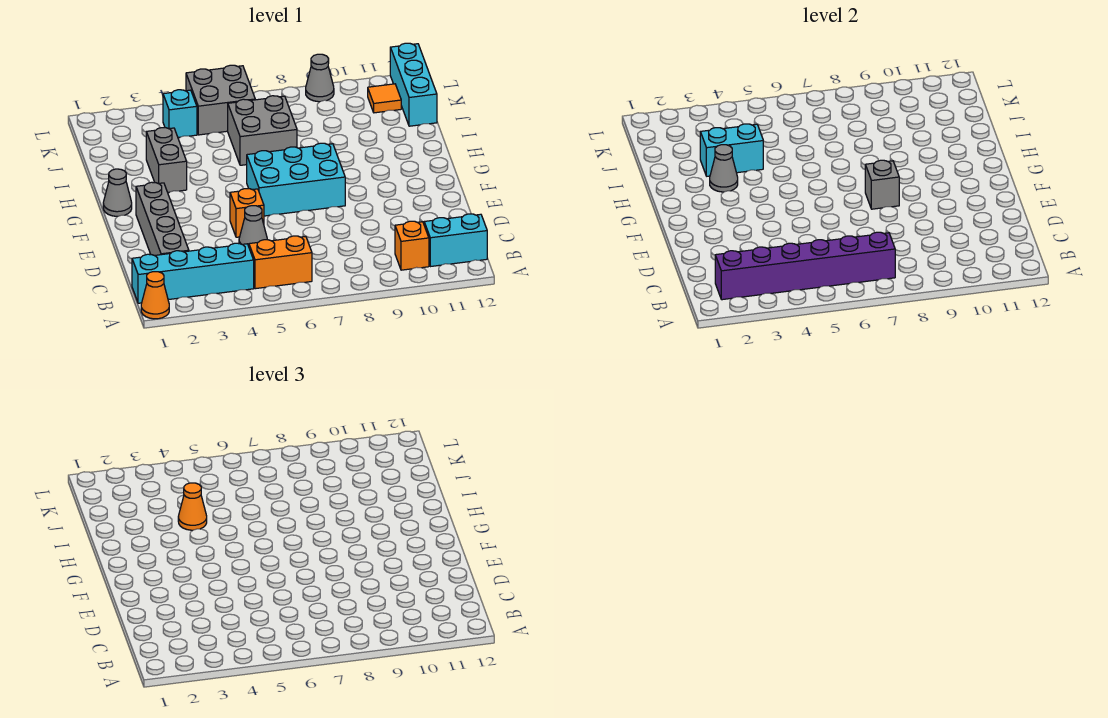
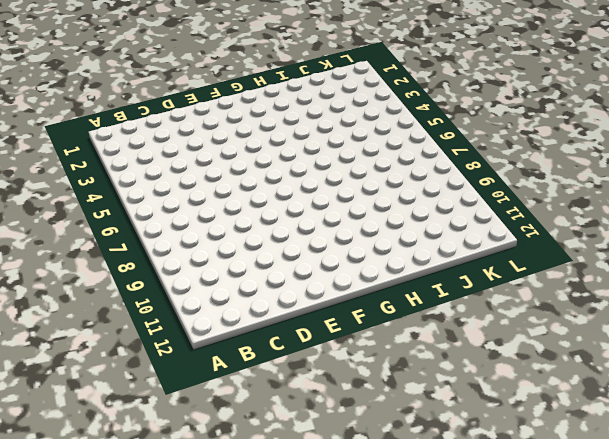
none -> orange 1x1 cone [141,272,169,319]
none -> cyan 1x4 brick [132,243,254,303]
none -> orange 1x2 brick [249,236,312,289]

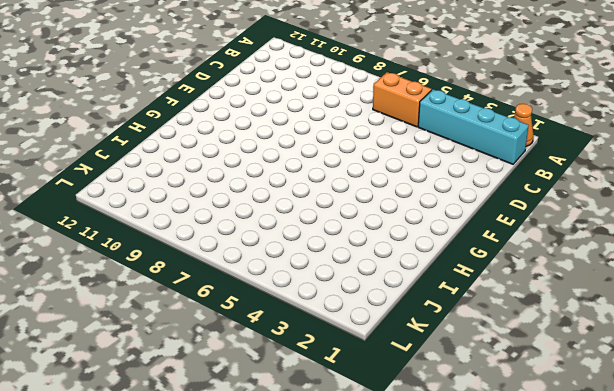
none -> orange 1x1 brick [395,221,429,270]
none -> cyan 1x2 brick [424,214,487,267]
none -> grey 1x4 brick [136,182,189,256]

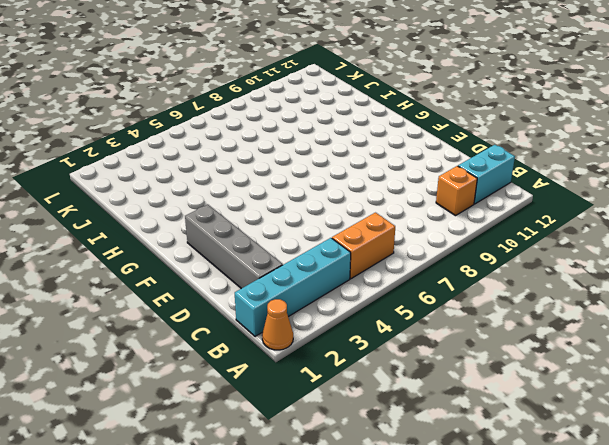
none -> grey 1x1 cone [239,206,267,246]
none -> orange 1x1 brick [230,189,264,237]
none -> cyan 2x3 brick [247,143,345,216]

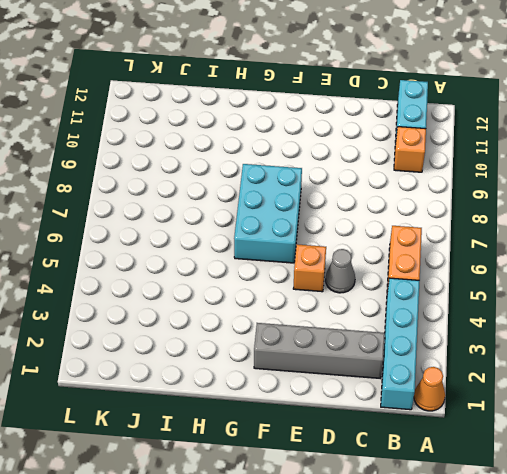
none -> grey 1x1 cone [103,169,132,216]
none -> grey 1x2 brick [146,128,187,192]
none -> grey 2x2 brick [228,96,297,165]

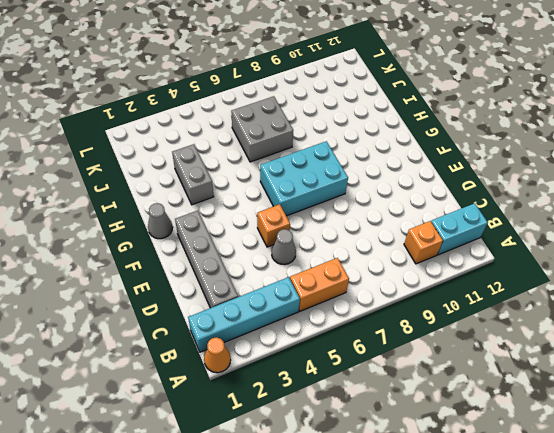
none -> cyan 1x3 brick [390,43,437,126]
none -> cyan 1x1 brick [163,90,197,138]
none -> grey 2x2 brick [186,65,255,135]

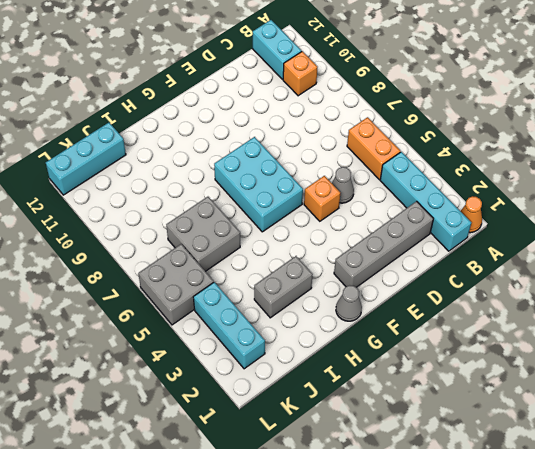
cyan 1x3 brick [193,282,265,369] -> cyan 1x1 brick [163,90,197,138]
none -> orange 1x1 tile [368,84,401,113]
none -> grey 1x1 cone [306,54,334,102]
none -> purple 1x6 brick [715,232,895,300]

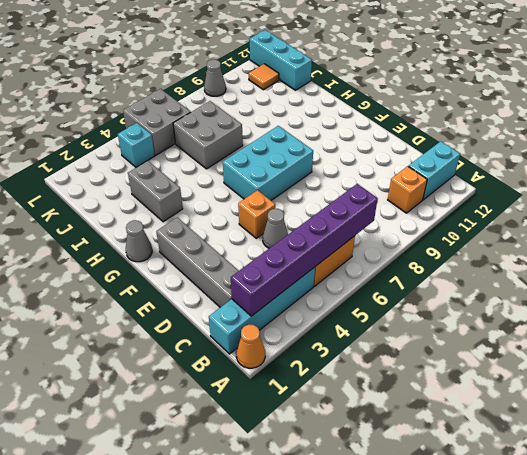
none -> grey 1x1 brick [865,160,899,209]
none -> grey 1x1 cone [710,145,738,192]
none -> cyan 1x2 brick [700,124,763,176]

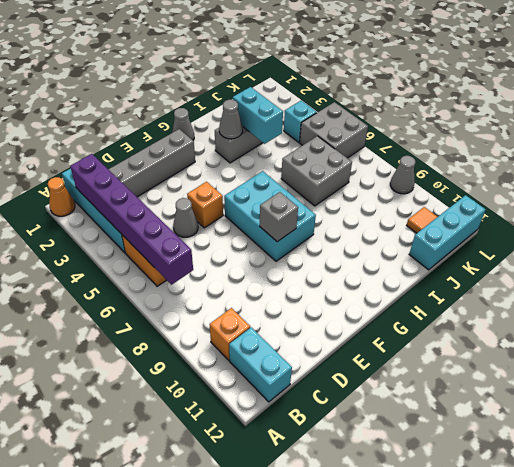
none -> orange 1x1 cone [178,483,207,530]

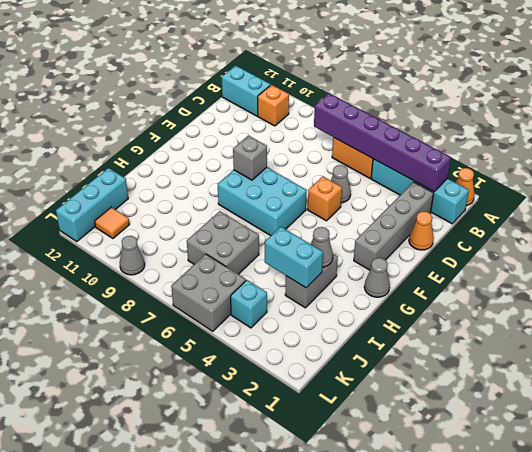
orange 1x1 cone [409,211,434,250] -> orange 1x1 cone moved to [178,483,207,530]

